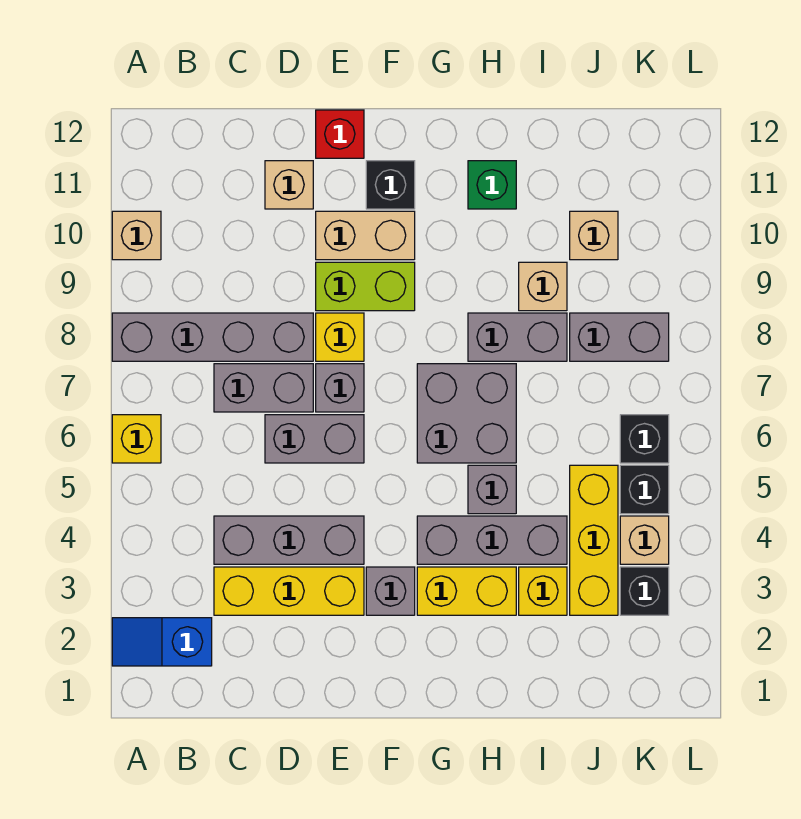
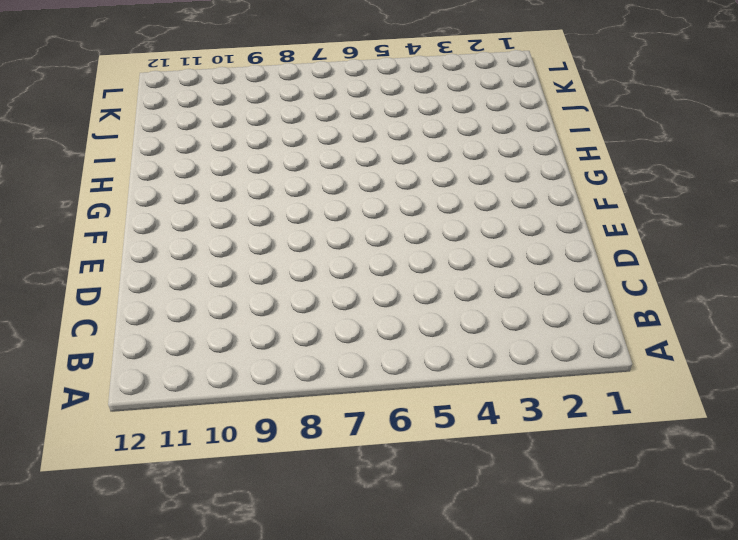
none -> blue 1x2 slope [112,618,212,666]
none -> yellow 1x1 brick [112,415,161,463]
none -> grey 1x4 brick [112,313,313,361]
none -> tan 1x1 brick [112,211,161,260]

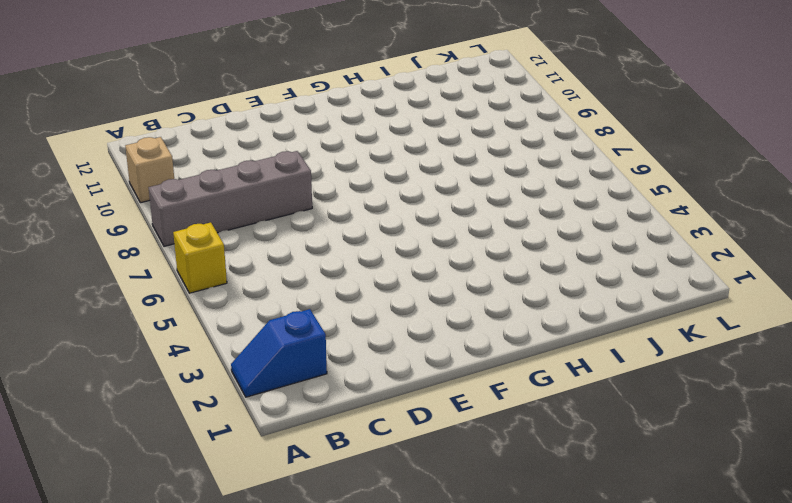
none -> yellow 1x3 brick [214,567,364,615]
none -> grey 1x3 brick [214,516,364,564]
none -> grey 1x2 brick [214,364,313,412]
none -> grey 1x2 brick [265,415,364,463]

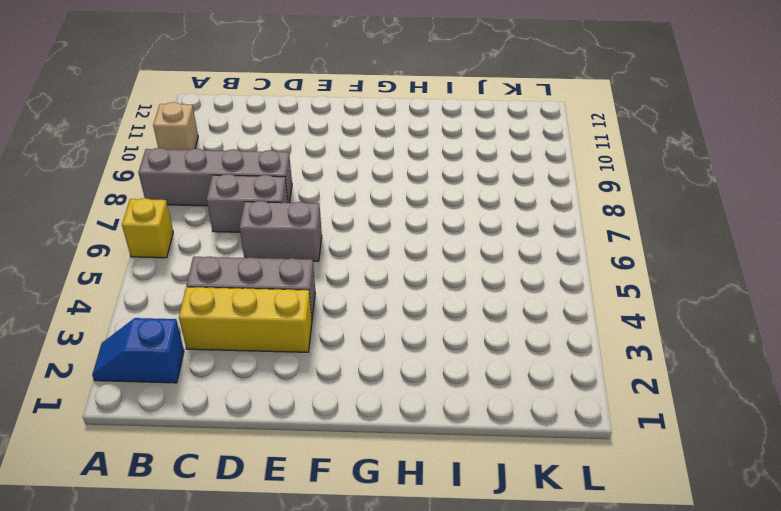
none -> tan 1x1 brick [265,161,313,209]
none -> grey 1x1 brick [316,364,364,412]
none -> yellow 1x1 brick [316,313,364,361]
none -> lime 1x2 brick [316,262,415,311]

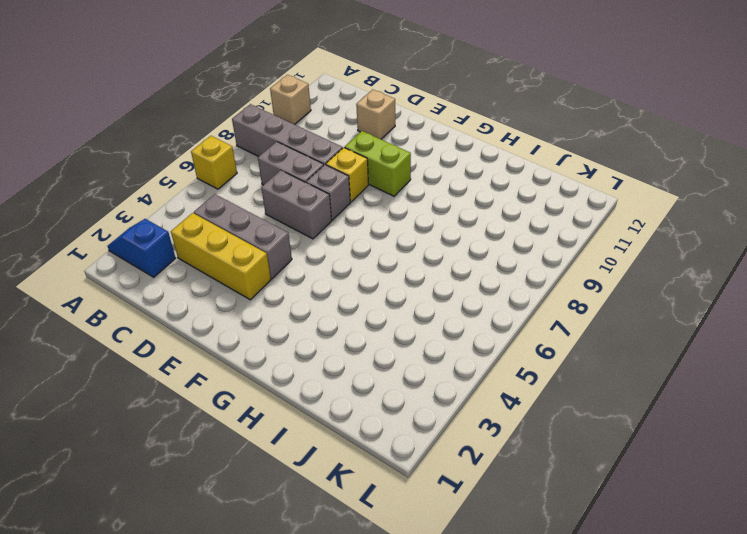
none -> tan 1x2 brick [316,211,415,260]
none -> red 1x1 brick [316,110,364,158]
none -> grey 1x1 brick [366,567,415,615]
none -> black 1x1 brick [366,161,415,209]

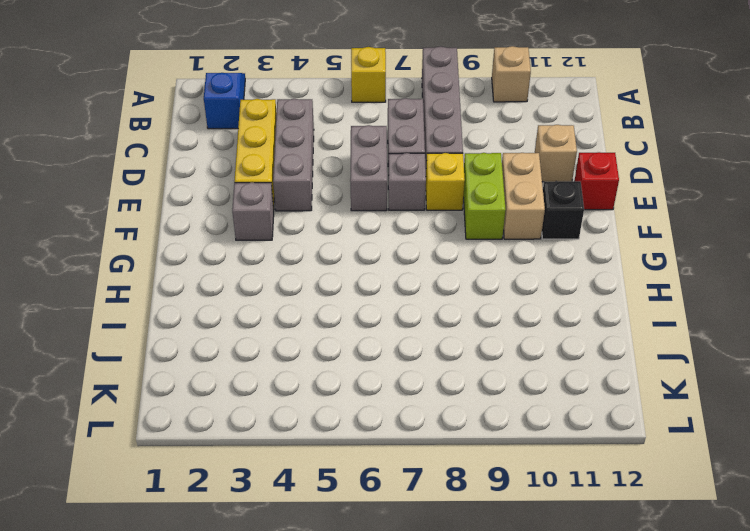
none -> yellow 1x2 brick [417,567,516,615]
none -> grey 1x3 brick [417,516,567,564]
none -> grey 2x2 brick [417,364,516,463]
none -> grey 1x1 brick [468,465,516,514]

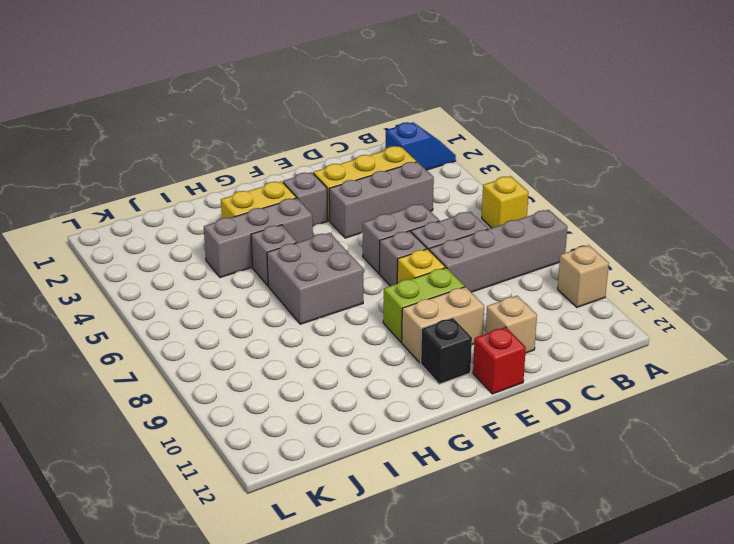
none -> grey 1x2 brick [468,313,567,361]
none -> green 1x1 brick [468,161,516,209]
none -> yellow 1x1 brick [519,567,567,615]
none -> tan 1x1 brick [519,262,567,311]

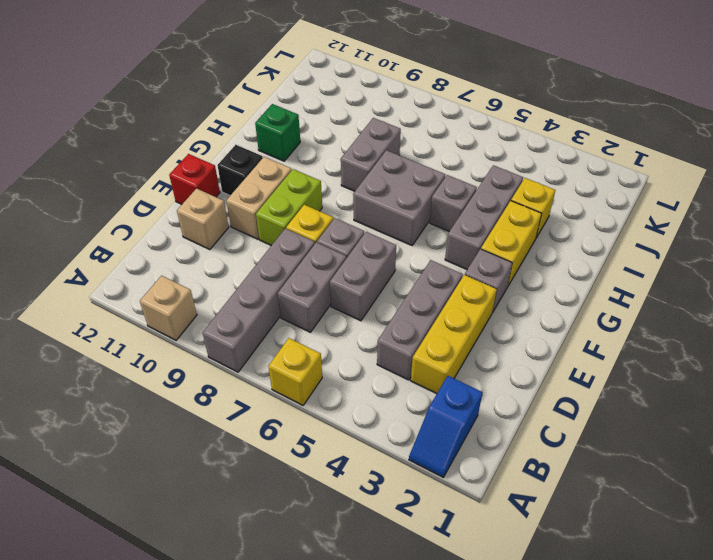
none -> tan 1x1 brick [519,262,567,311]
none -> yellow 1x3 brick [570,465,618,615]
none -> grey 1x2 brick [570,313,669,361]
none -> tan 1x1 brick [570,211,618,260]

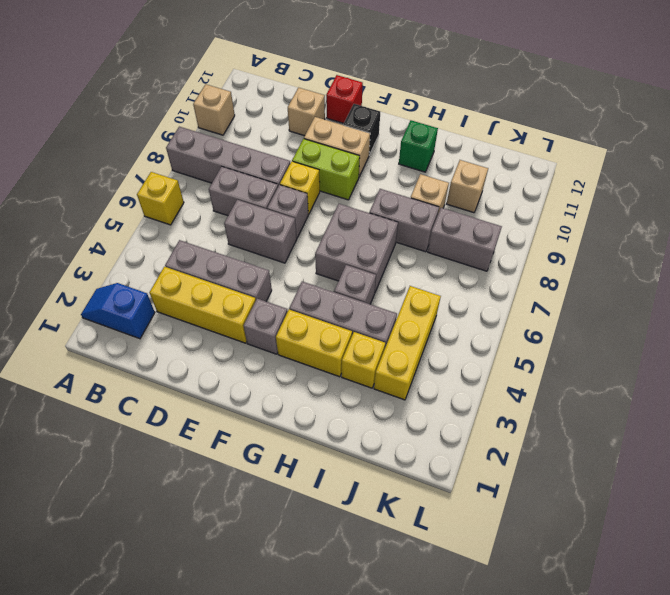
none -> black 1x1 brick [620,567,669,615]
none -> tan 1x1 brick [620,516,669,564]
none -> black 1x1 brick [620,465,669,514]
none -> black 1x1 brick [620,415,669,463]

